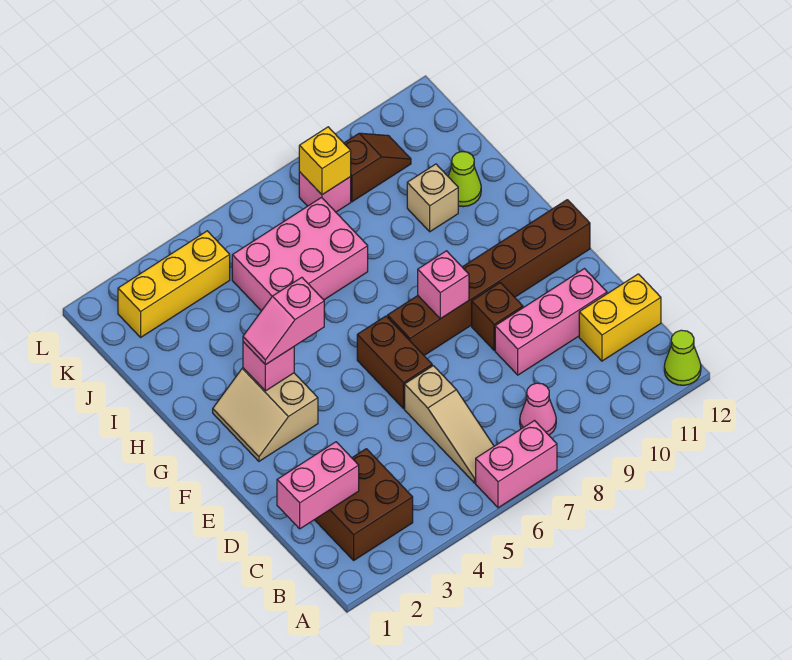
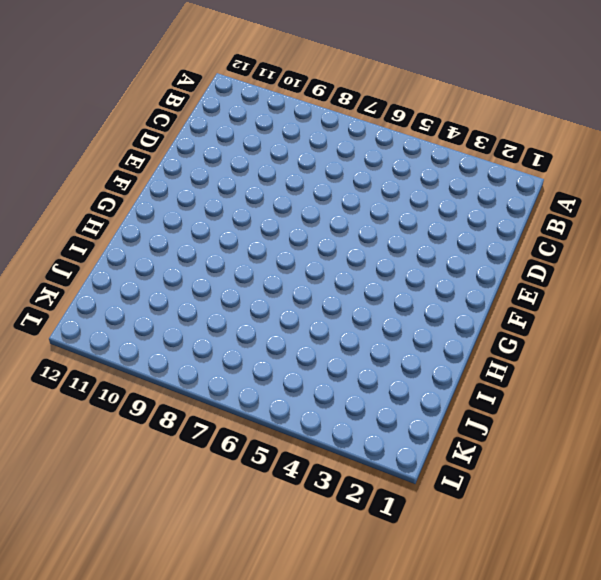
none -> pink 1x2 brick [476,421,557,508]
none -> lime 1x1 cone [664,330,701,385]
none -> brown 2x2 brick [315,449,413,560]

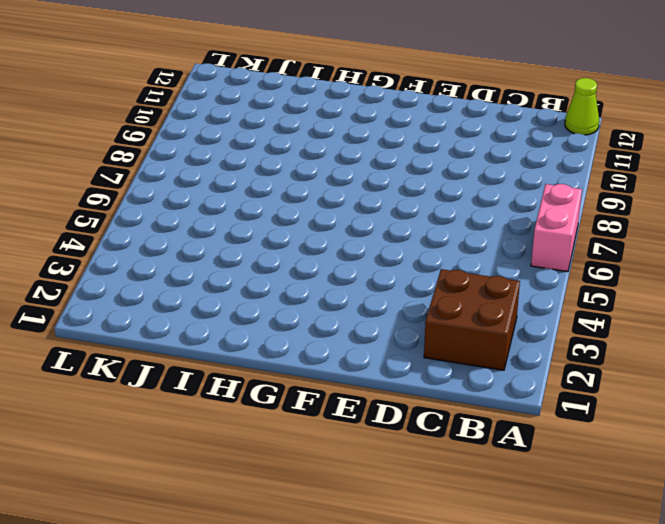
none -> tan 1x3 slope [405,366,494,483]
none -> pink 1x1 cone [520,383,556,435]
none -> yellow 1x2 brick [579,274,661,361]

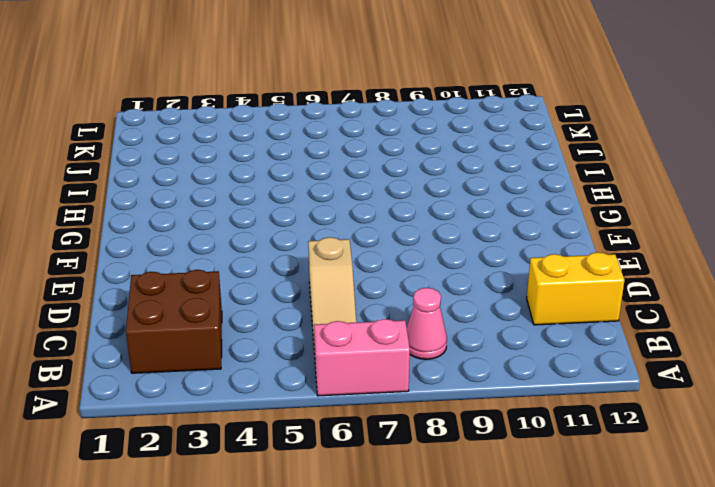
none -> lime 1x1 cone [664,330,701,385]
none -> pink 1x3 brick [495,269,607,375]
none -> brown 1x2 brick [357,316,432,409]

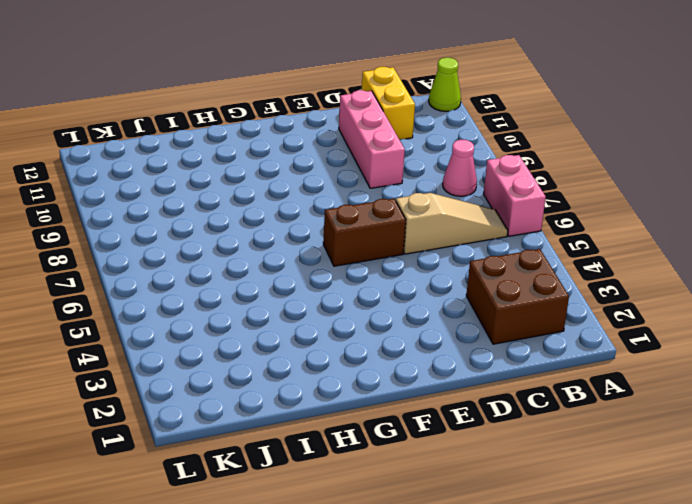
none -> brown 1x1 brick [472,283,523,350]
none -> tan 2x2 slope [213,368,318,461]
none -> brown 1x6 brick [388,200,590,355]

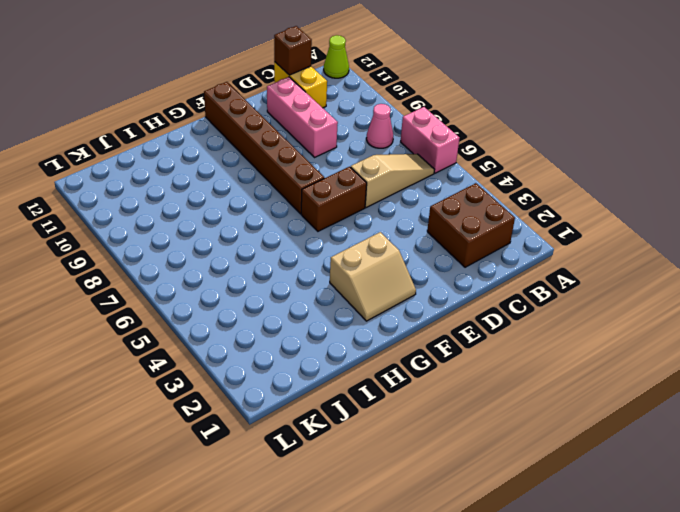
brown 1x1 brick [274,26,312,75] -> brown 1x1 brick moved to [472,283,523,350]
none -> pink 2x3 brick [232,198,368,311]
none -> tan 1x1 brick [407,164,458,232]
none -> lime 1x1 cone [448,152,481,207]

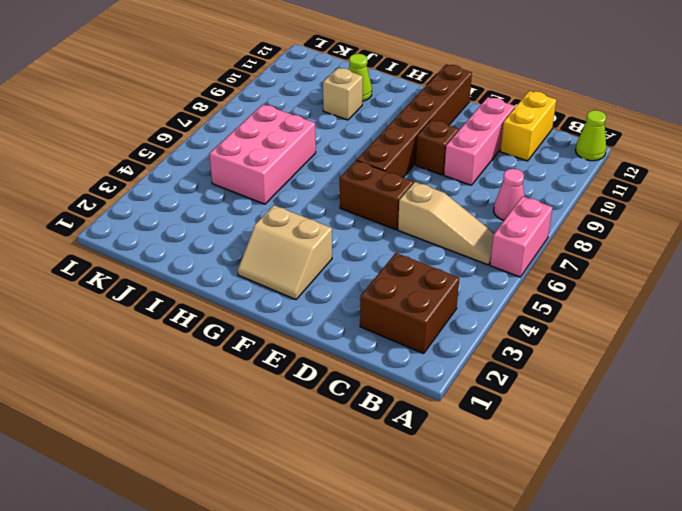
none -> yellow 1x3 brick [118,231,230,337]
none -> pink 1x1 brick [299,172,351,212]
none -> brown 1x2 slope [344,133,411,202]

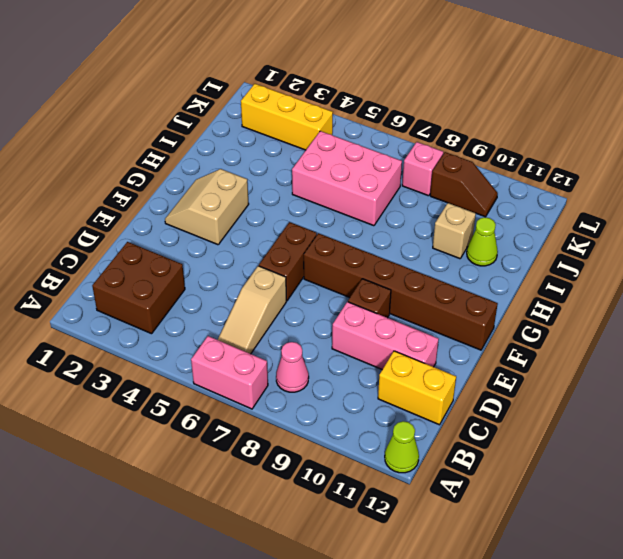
none -> pink 1x2 brick [277,442,359,529]
none -> pink 1x1 brick [418,251,469,319]
none -> pink 1x1 brick [243,342,294,391]

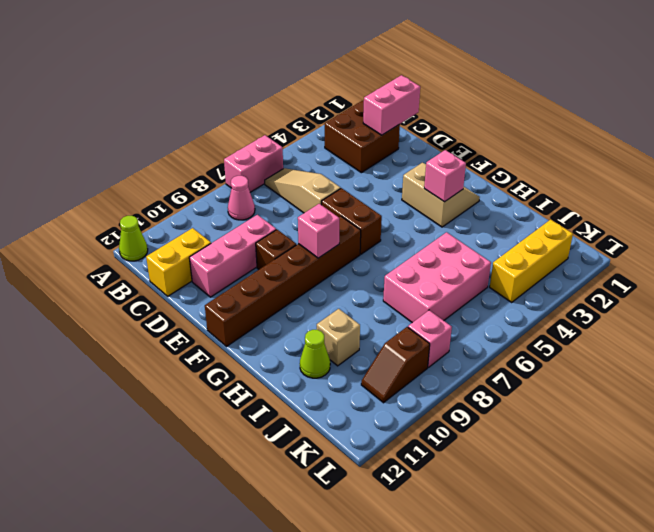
none -> yellow 1x1 brick [299,127,351,195]
none -> pink 1x2 slope [243,277,324,365]

